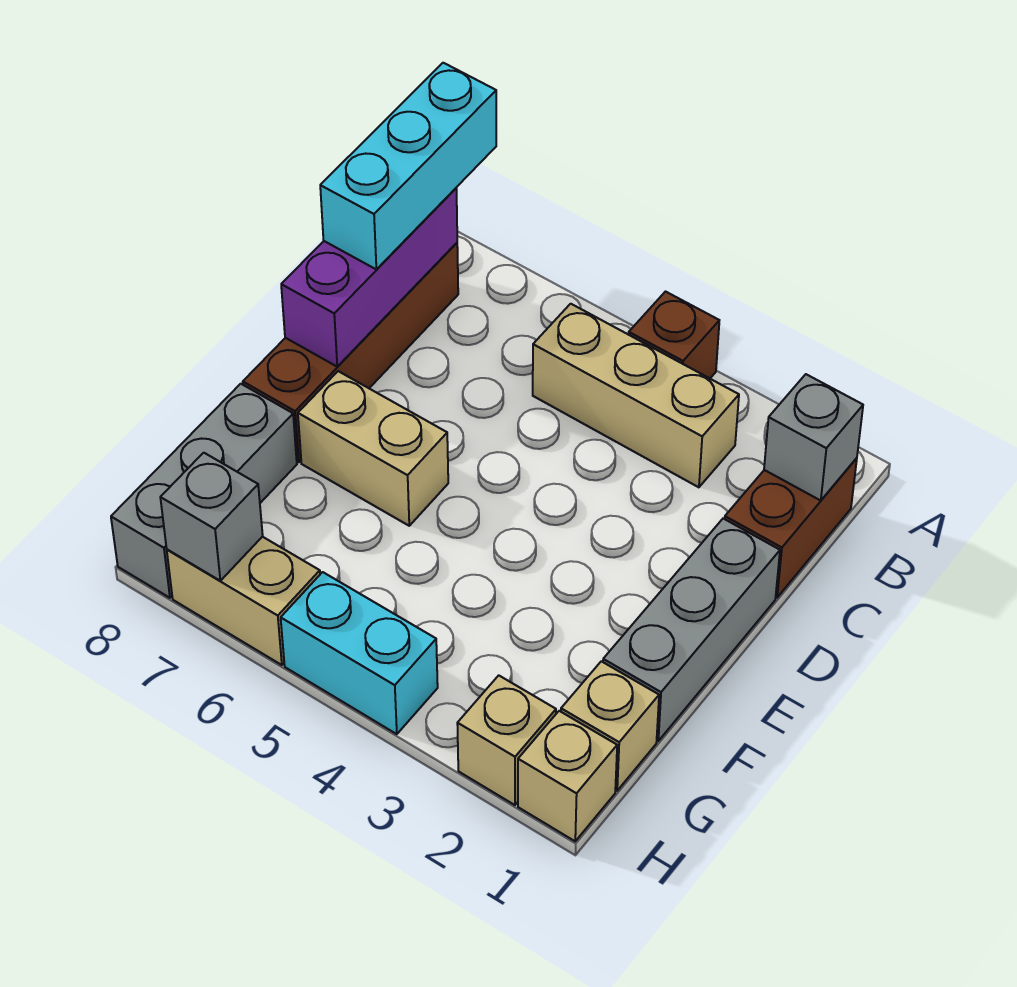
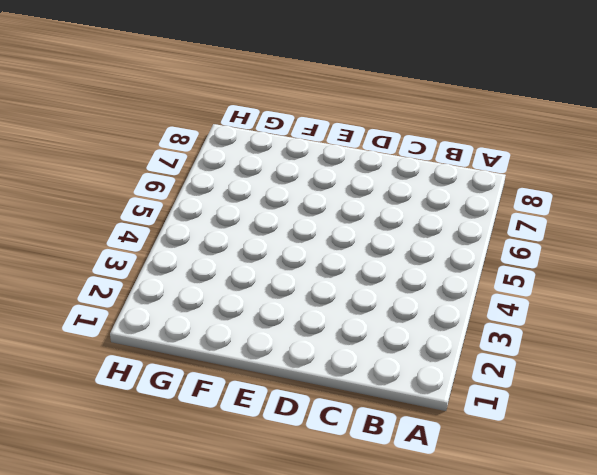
none -> brown 1x1 brick [629,292,719,378]
none -> brown 1x2 brick [725,458,857,598]
none -> tan 1x3 brick [533,304,739,487]

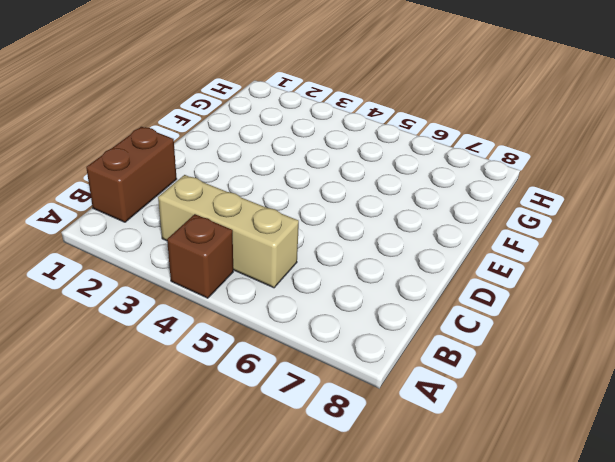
none -> brown 1x4 brick [243,243,458,462]
none -> grey 1x3 brick [603,519,780,741]
none -> tan 1x2 brick [298,371,448,526]

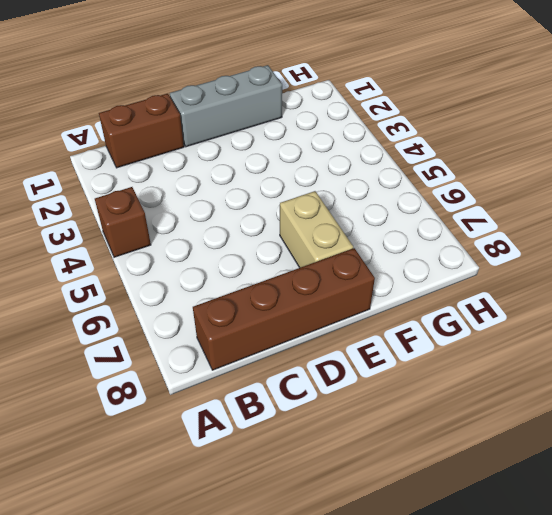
none -> tan 1x3 brick [533,304,739,487]
none -> grey 1x3 brick [111,384,297,598]
none -> tan 1x1 brick [561,661,659,791]

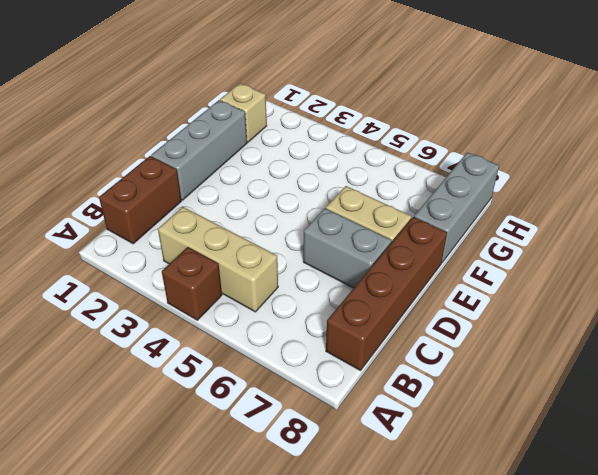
grey 1x2 brick [303,208,392,288] -> none
none -> tan 1x1 brick [518,711,617,841]
none -> tan 1x1 brick [457,675,556,805]
none -> cyan 1x2 brick [281,572,438,734]

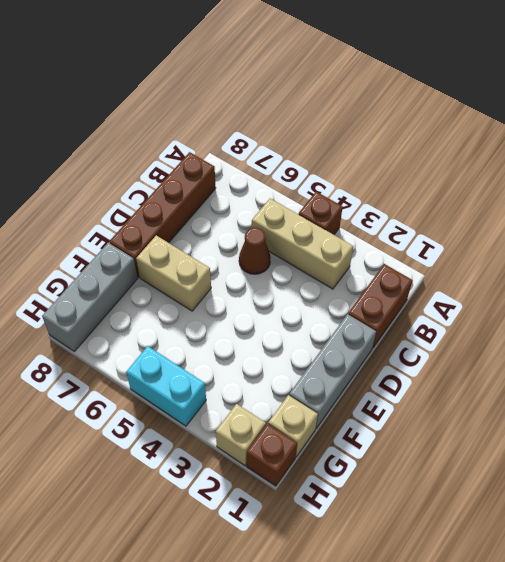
brown 1x1 cone [239,228,271,274] -> none
brown 1x1 brick [247,424,297,486] -> tan 1x1 brick [518,711,617,841]
none -> tan 1x2 brick [167,537,320,665]
none -> grey 1x1 brick [764,374,863,501]
none -> purple 1x3 brick [281,188,457,366]

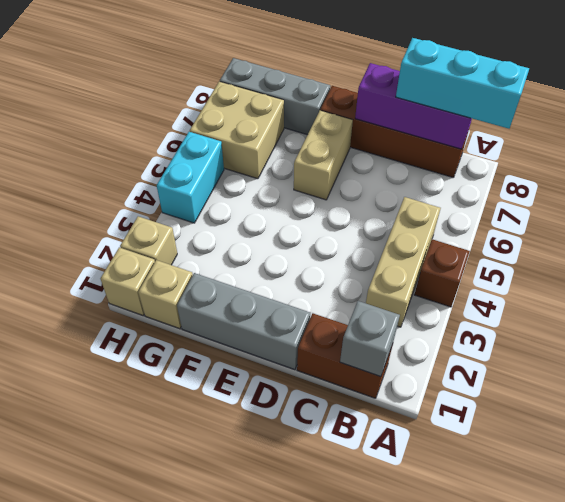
tan 2x2 brick [190,81,284,179] -> tan 1x2 brick [167,537,320,665]
none -> grey 1x1 brick [160,453,263,581]

